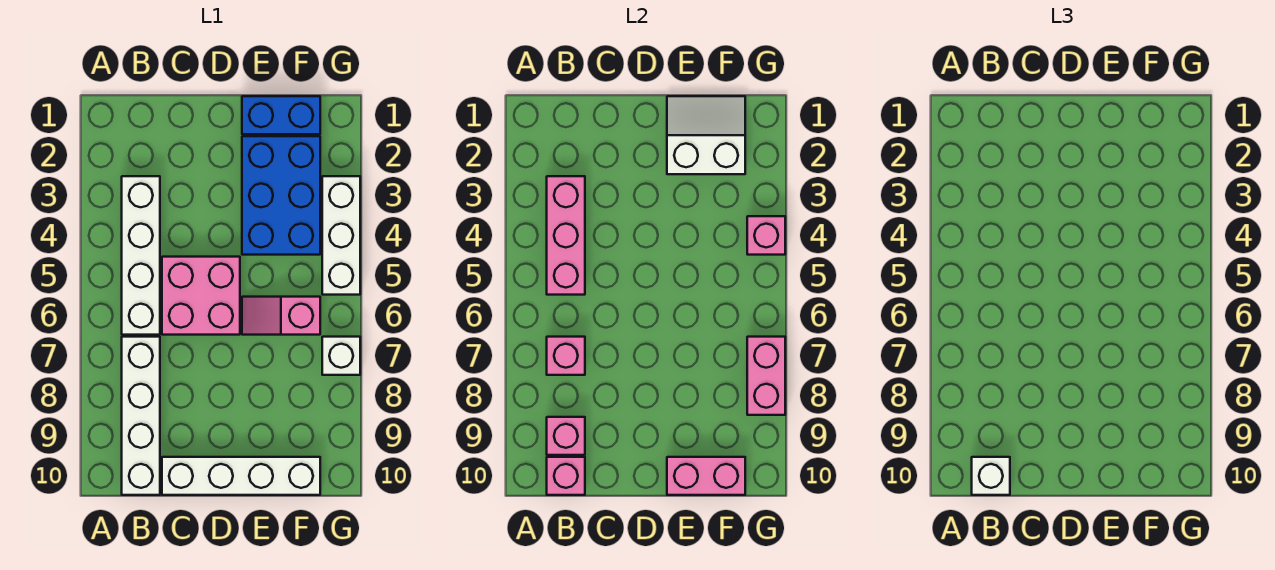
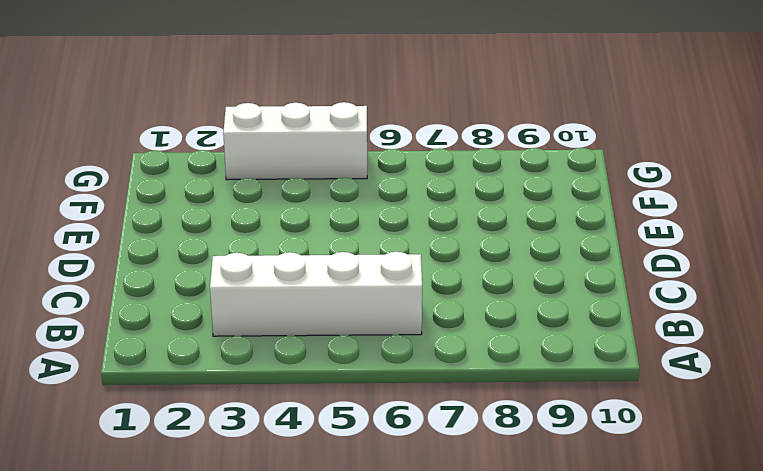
none -> white 1x4 brick [122,337,160,495]
none -> pink 2x2 brick [162,257,240,335]
none -> white 1x4 brick [162,457,320,495]

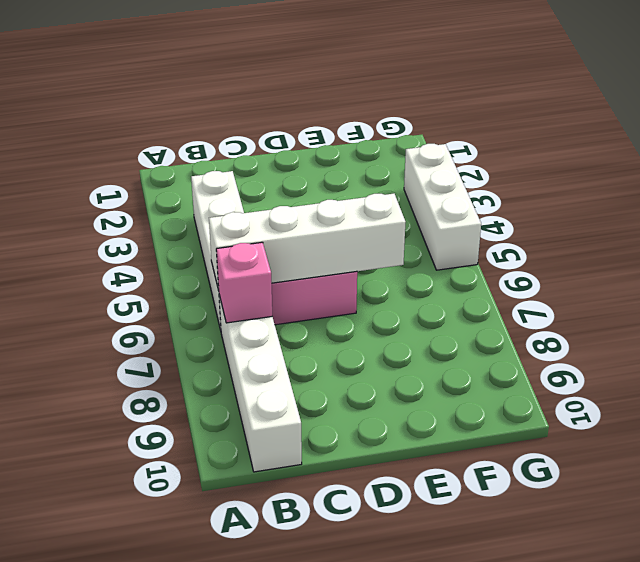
white 1x4 brick [209,194,405,290] -> white 1x4 brick moved to [162,457,320,495]
none -> blue 1x2 brick [242,96,320,134]
none -> blue 2x3 brick [242,136,320,255]
none -> pink 1x2 slope [242,297,320,335]

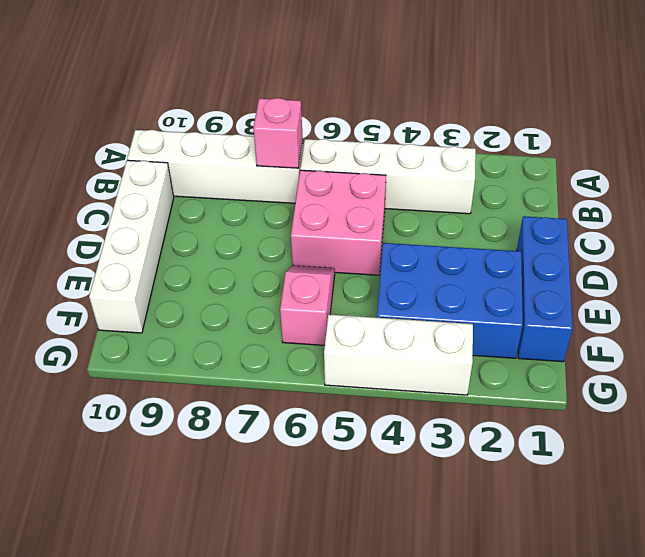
blue 1x3 brick [517,216,573,362] -> blue 1x2 brick [242,96,320,134]
none -> white 1x1 brick [322,337,360,375]
none -> pink 1x3 brick [547,176,585,295]
none -> pink 1x1 brick [547,417,585,455]

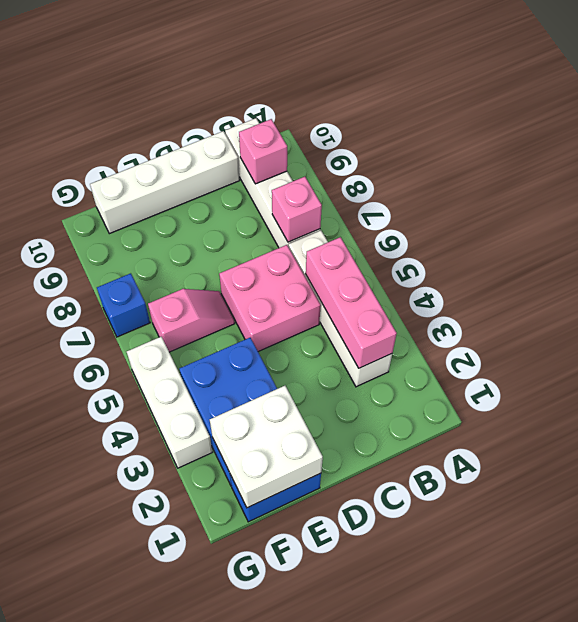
white 2x2 brick [210,386,323,508] -> white 2x2 slope [667,96,745,174]
blue 1x1 brick [97,273,150,337] -> white 1x1 brick [322,337,360,375]
none -> pink 1x1 brick [547,457,585,495]
none -> pink 1x2 brick [667,457,745,495]
none -> pink 1x1 brick [747,216,785,255]

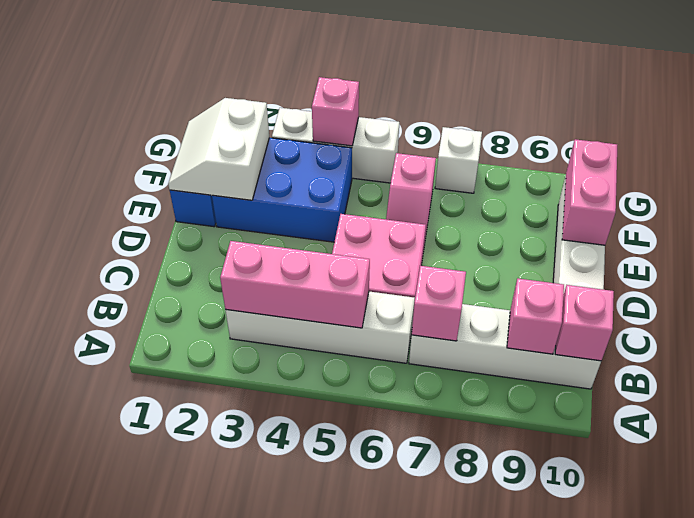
none -> pink 1x2 brick [747,337,785,415]
none -> white 1x1 brick [972,457,1010,495]

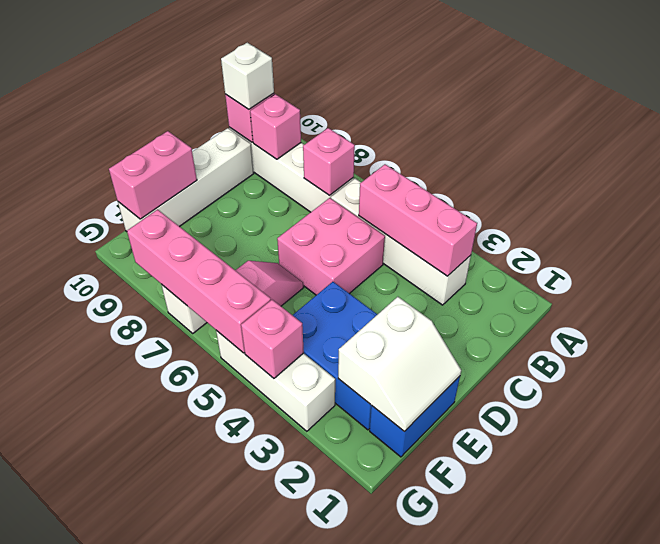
pink 1x4 brick [127,210,271,353] -> pink 1x2 brick [747,337,785,415]

